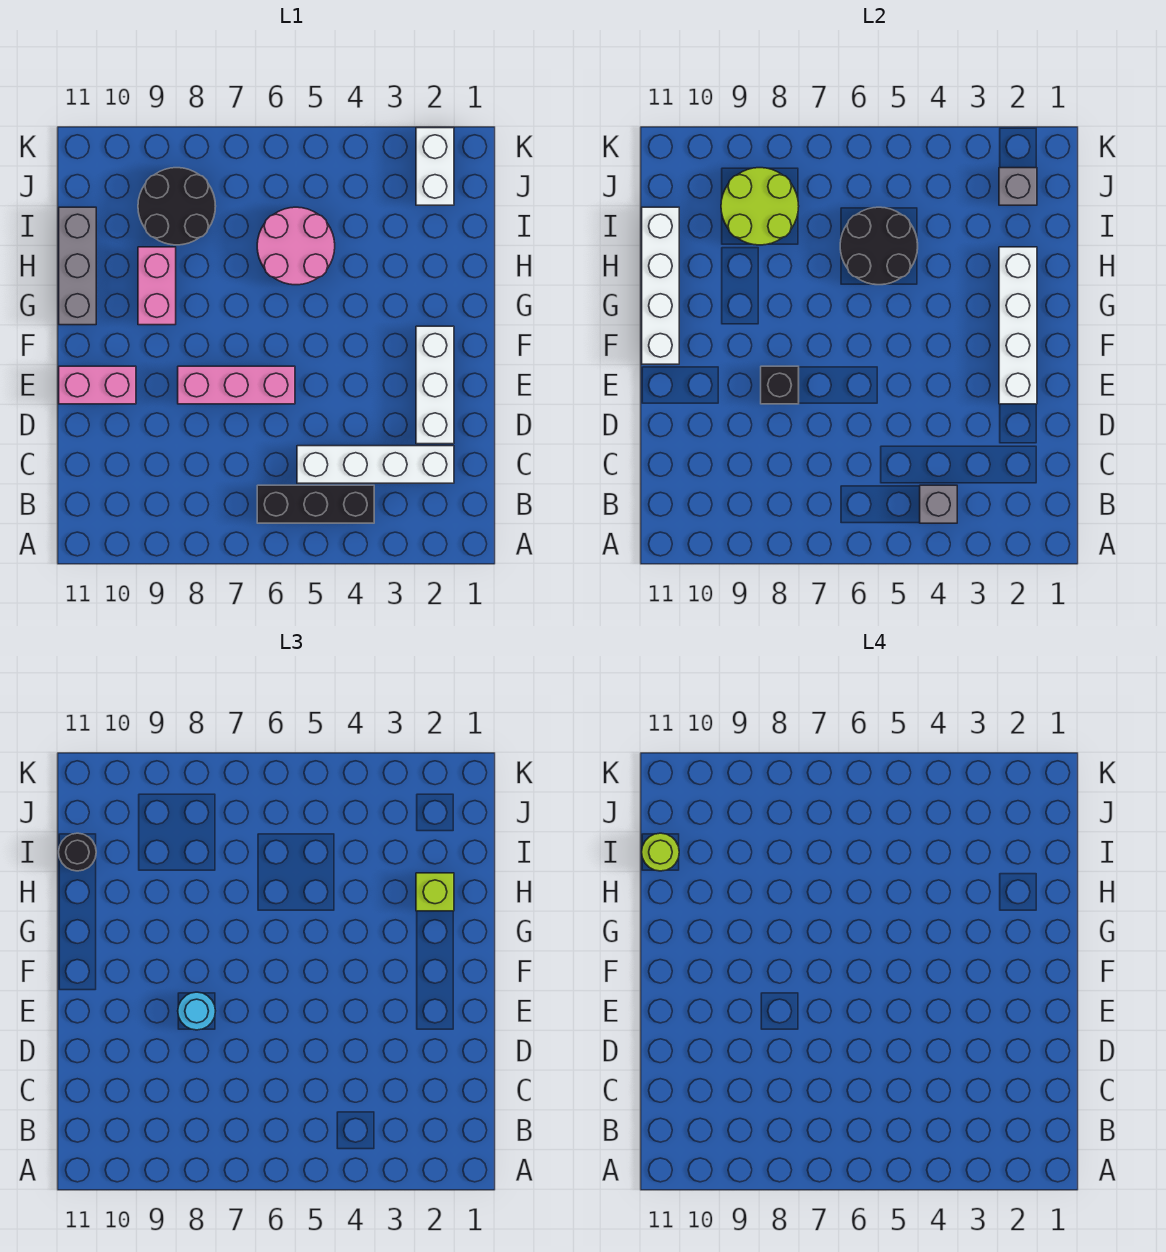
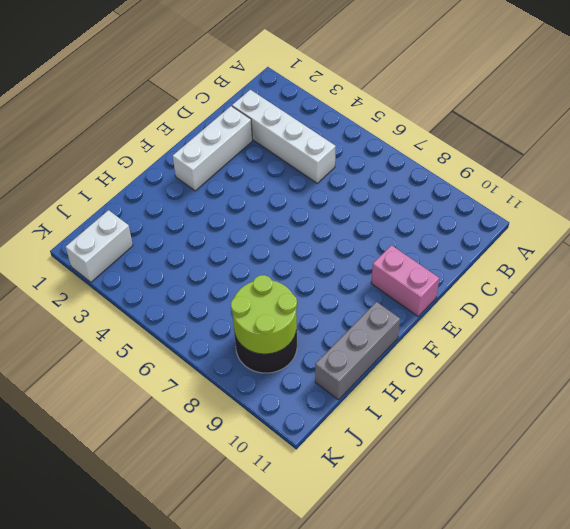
none -> black 1x3 brick [257,485,374,523]
none -> pink 1x3 brick [178,366,295,404]
none -> pink 1x2 brick [138,247,176,325]

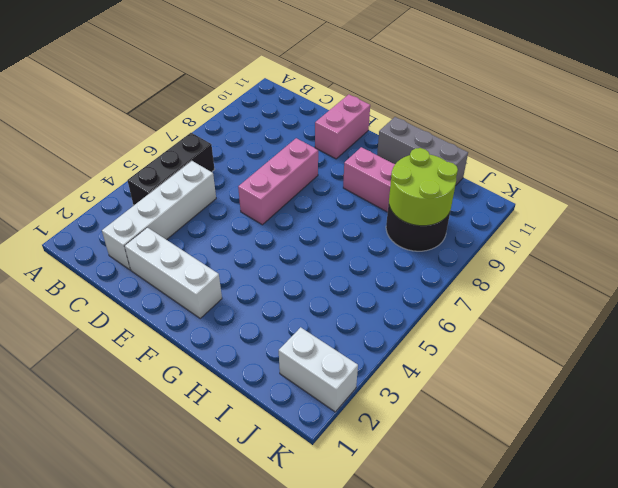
none -> pink 2x2 round brick [257,207,335,285]
none -> grey 1x1 brick [920,485,957,523]
none -> white 1x4 brick [999,247,1037,404]

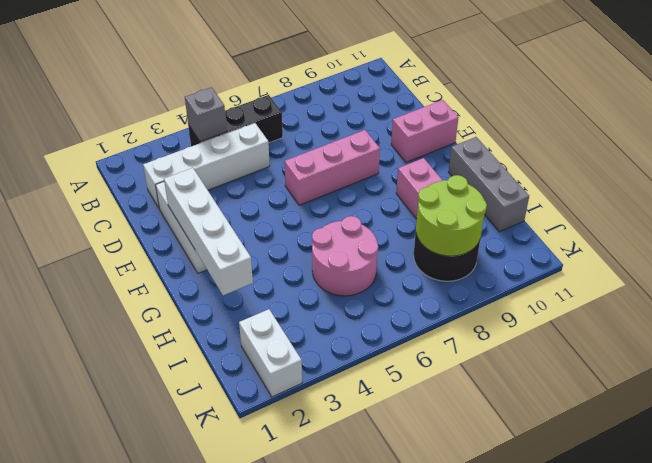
none -> black 1x1 brick [761,366,799,404]
none -> white 1x4 brick [642,207,679,364]
none -> black 2x2 round brick [840,207,918,285]

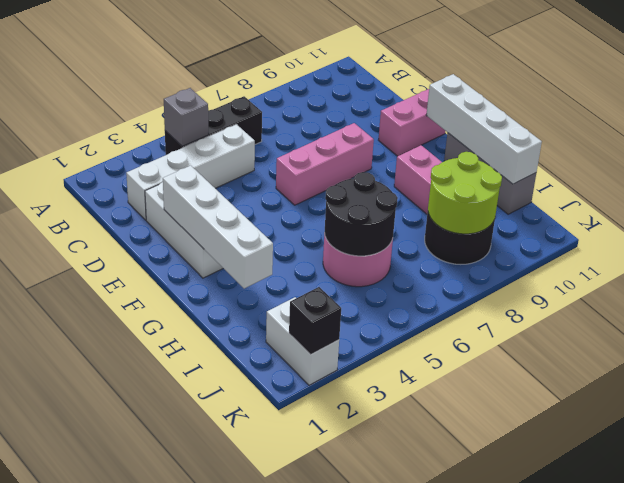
black 1x1 brick [289,287,341,355] -> black 1x1 brick moved to [761,366,799,404]
none -> grey 1x1 brick [999,168,1037,205]
none -> cyan 1x1 round brick [178,992,215,1030]
none -> lime 1x1 brick [416,873,454,911]

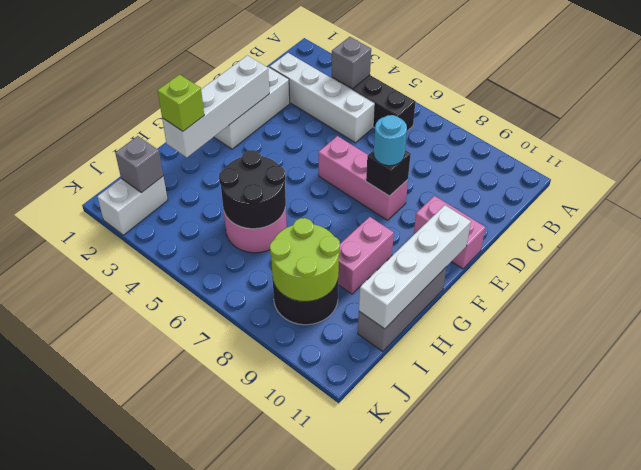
none -> black 1x1 round brick [59,833,96,871]
none -> lime 1x1 round brick [642,833,679,871]

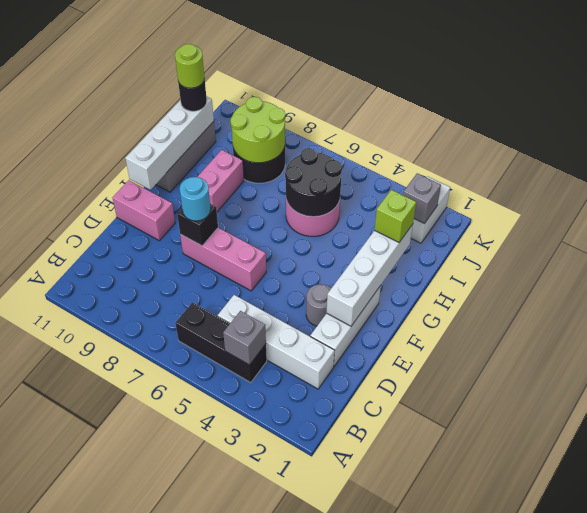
grey 1x1 round brick [306,284,331,326] -> none

